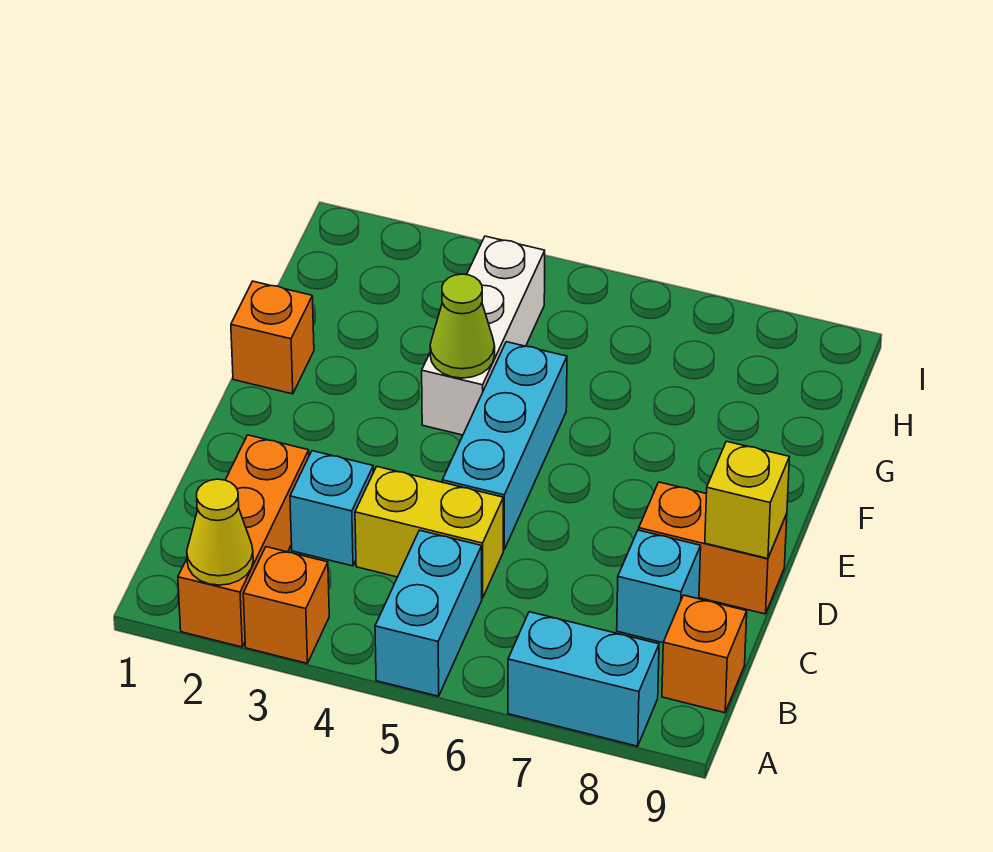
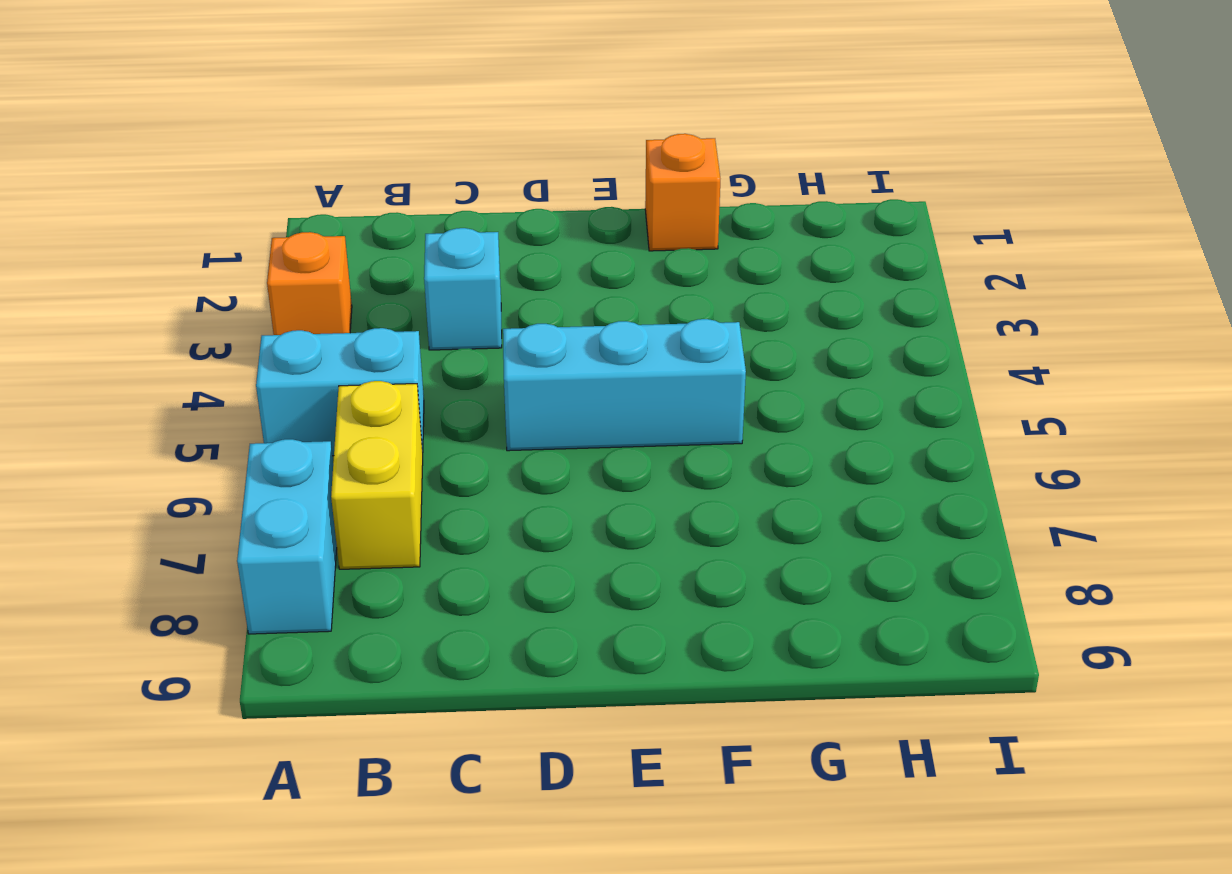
yellow 1x2 brick [331,381,423,569] -> yellow 1x2 brick moved to [355,467,503,598]
none -> orange 1x3 brick [178,435,309,647]
none -> orange 1x1 brick [662,595,747,713]
none -> cyan 1x1 brick [617,530,701,643]

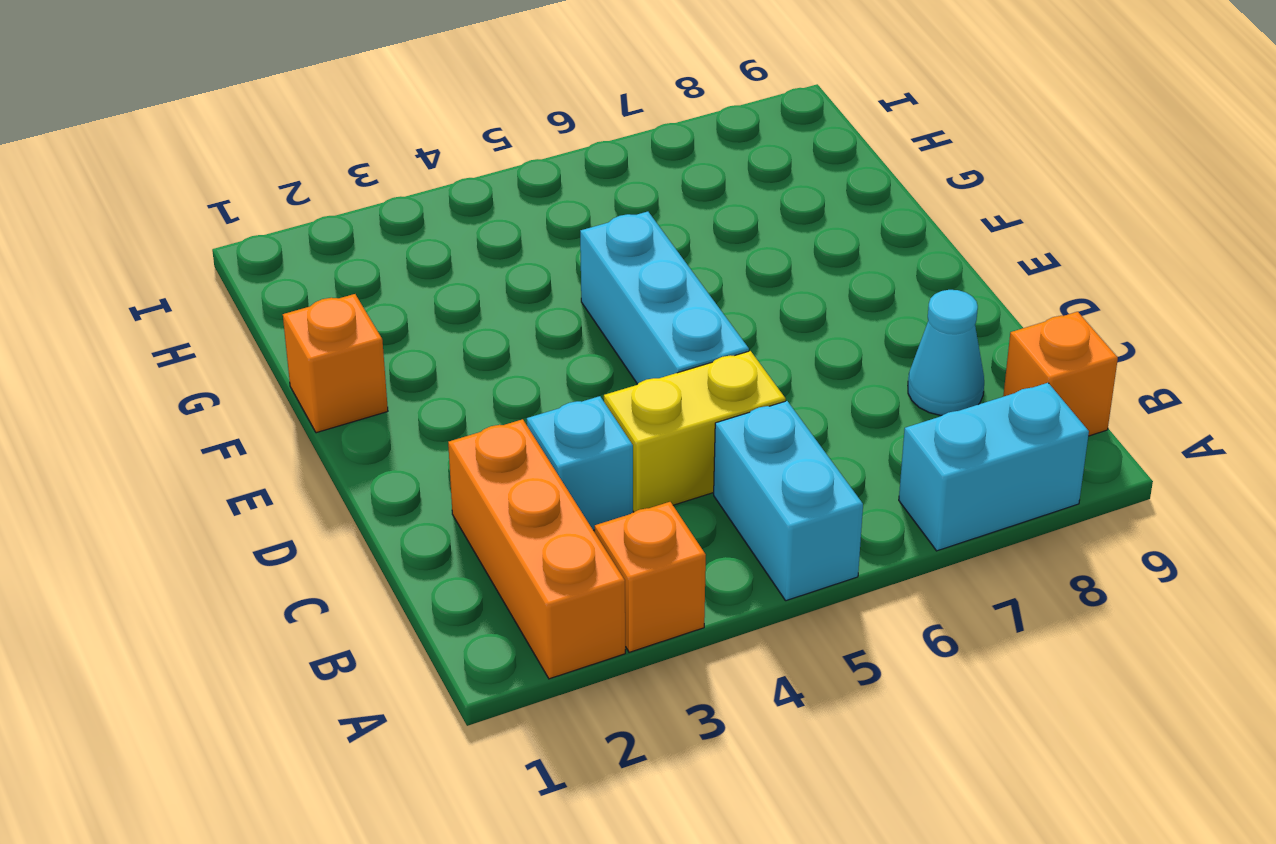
cyan 1x1 cone [908,290,984,415] -> cyan 1x1 brick [617,530,701,643]
none -> orange 1x2 brick [639,482,787,614]
none -> white 1x3 brick [422,236,545,435]
none -> yellow 1x1 cone [187,479,253,585]

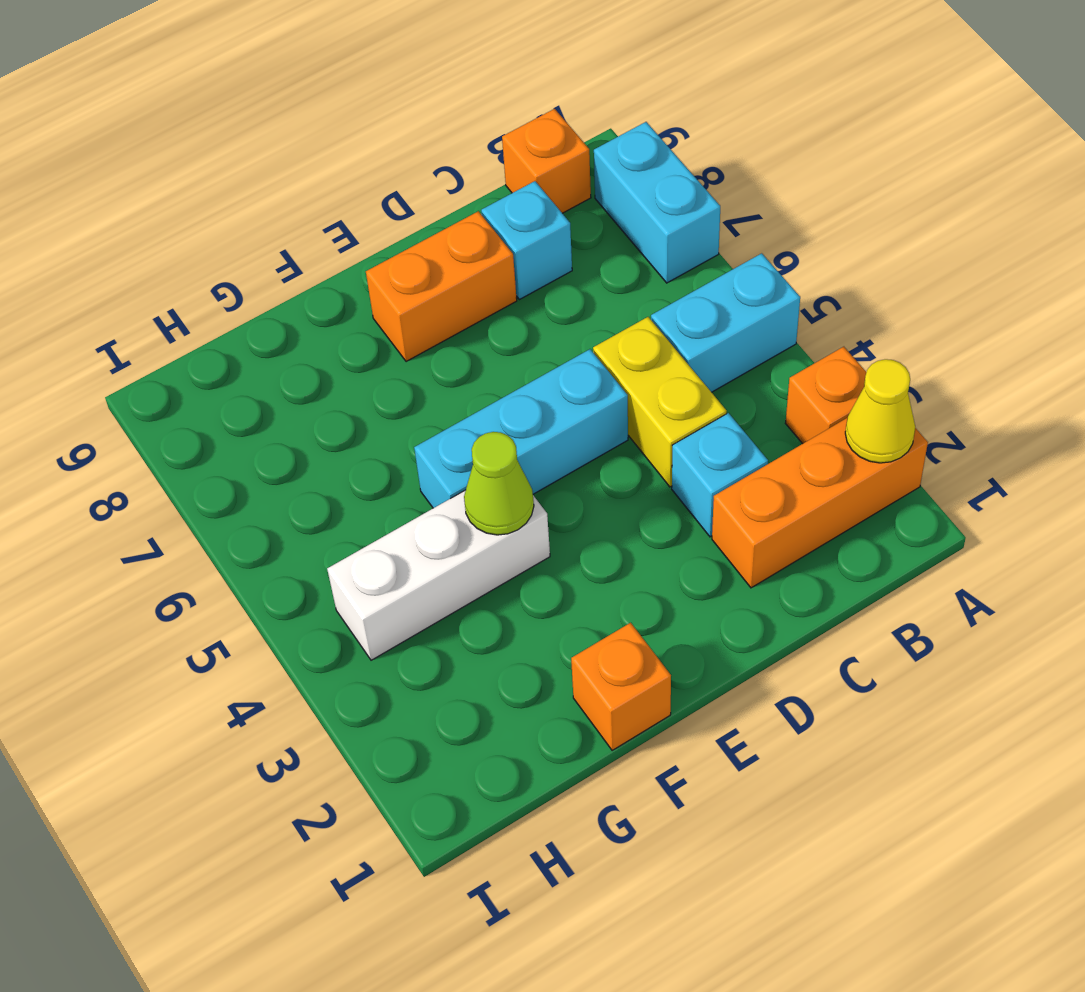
orange 1x2 brick [366,211,517,362] -> orange 1x2 brick turned to [639,482,787,614]
none -> yellow 1x1 brick [705,441,789,559]

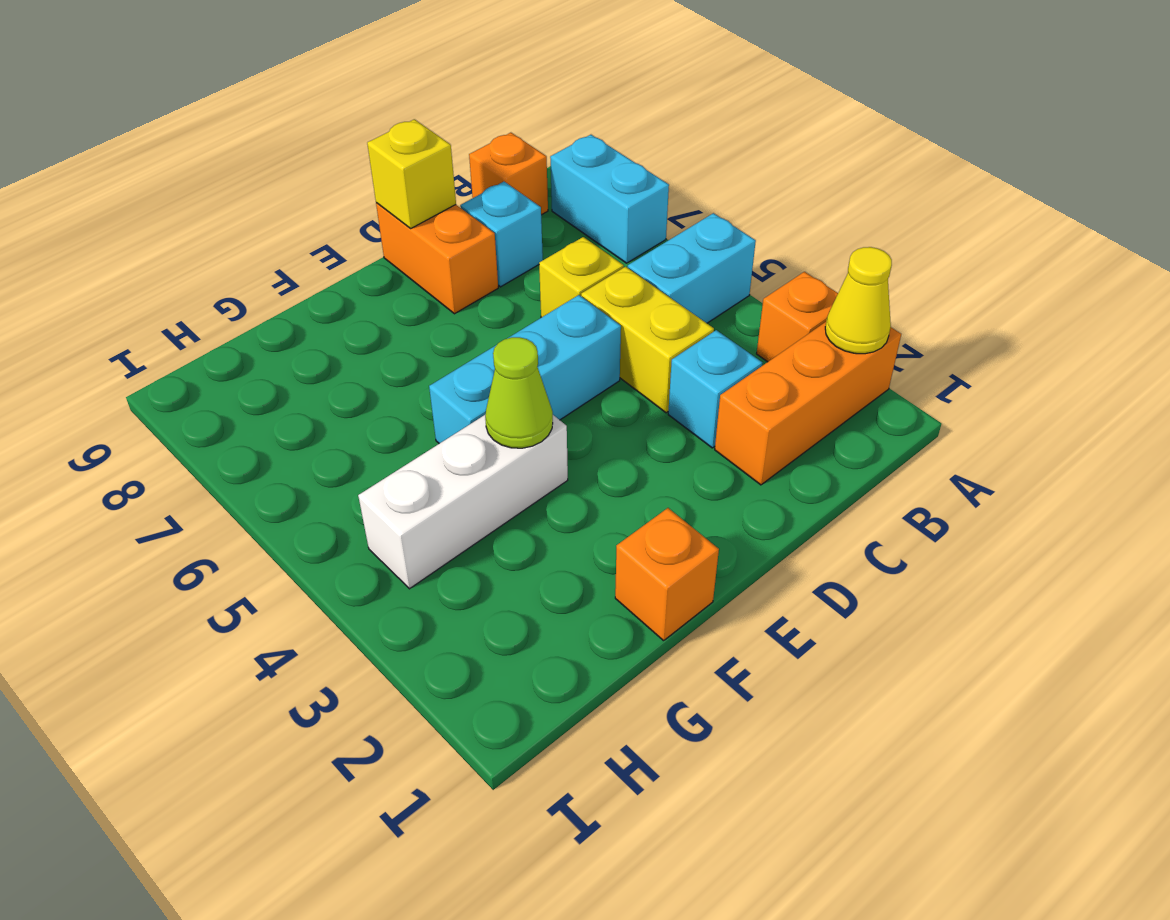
yellow 1x1 brick [539,237,624,318] -> none

